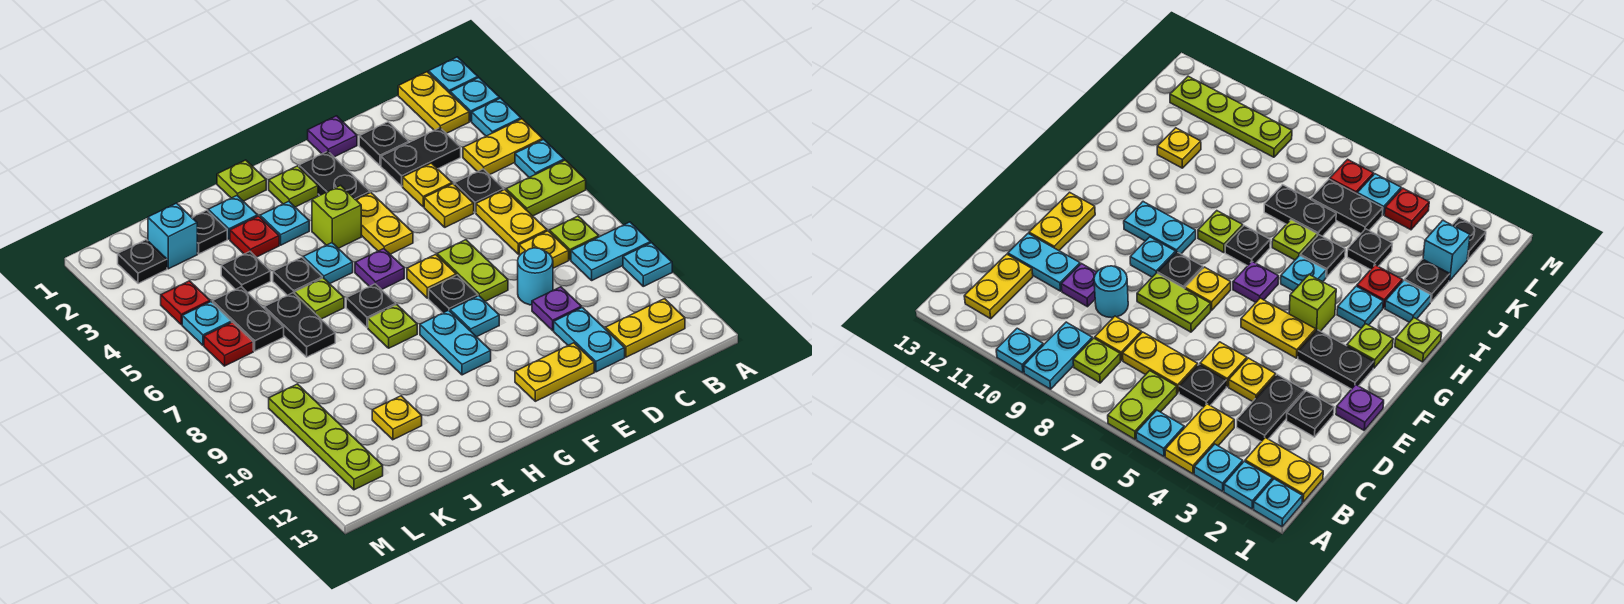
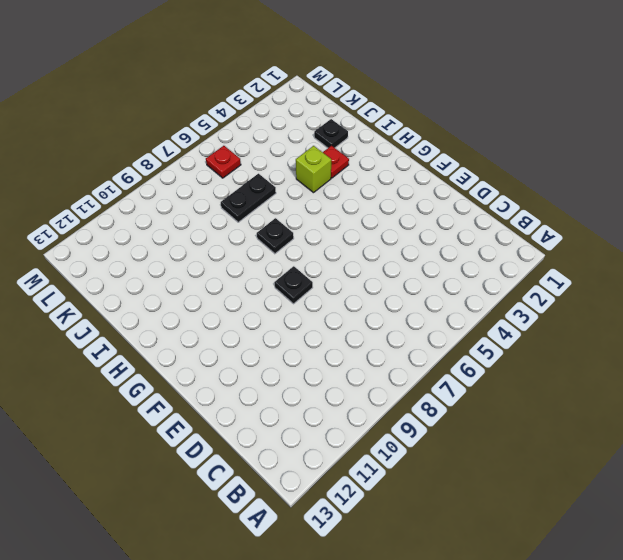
lime 1x1 brick [296,146,331,193] -> lime 1x1 brick moved to [312,185,361,248]
none -> cyan 1x1 plate [429,57,478,93]
none -> cyan 1x1 plate [450,78,499,121]
none -> cyan 1x1 plate [472,98,521,136]
none -> yellow 1x2 plate [463,119,543,175]

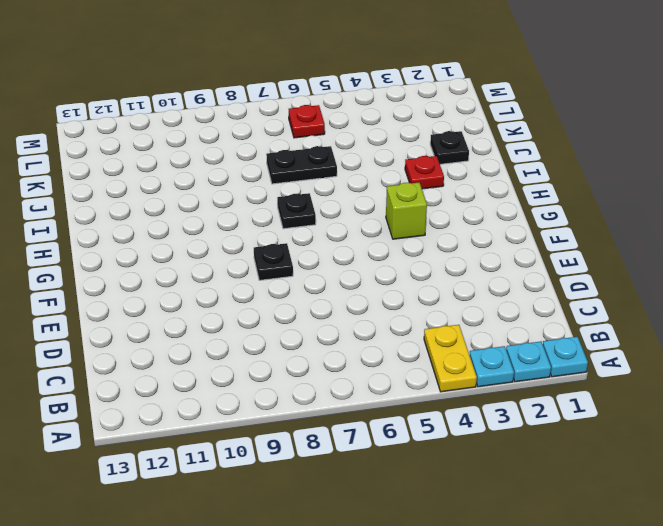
none -> cyan 1x1 plate [515,139,564,177]
none -> lime 1x2 plate [506,160,586,216]
none -> cyan 1x2 plate [571,222,651,280]
none -> cyan 1x1 plate [623,243,672,286]

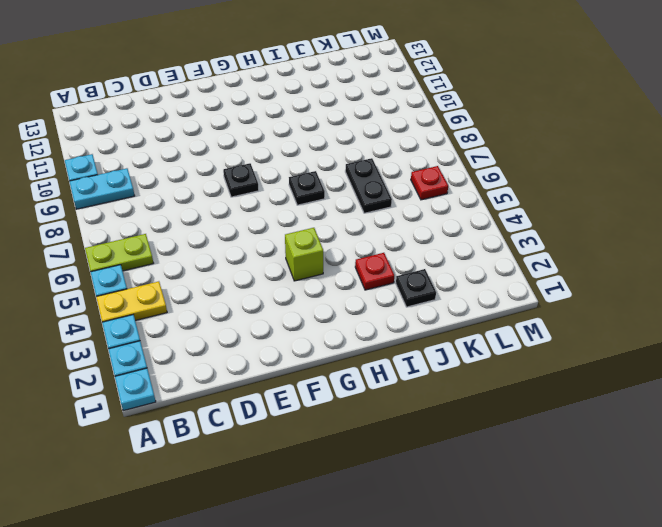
none -> yellow 1x2 plate [398,72,469,133]
none -> lime 1x1 plate [549,216,599,260]
none -> yellow 1x2 plate [606,299,685,357]
none -> black 1x2 plate [381,128,461,186]

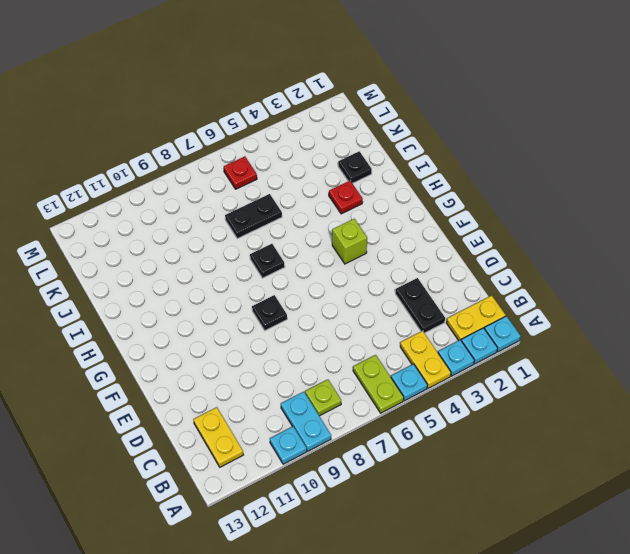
none -> black 1x1 plate [454,169,504,213]
none -> yellow 1x2 plate [476,190,547,254]
none -> yellow 1x1 plate [519,231,569,268]
none -> black 1x1 plate [359,122,409,166]

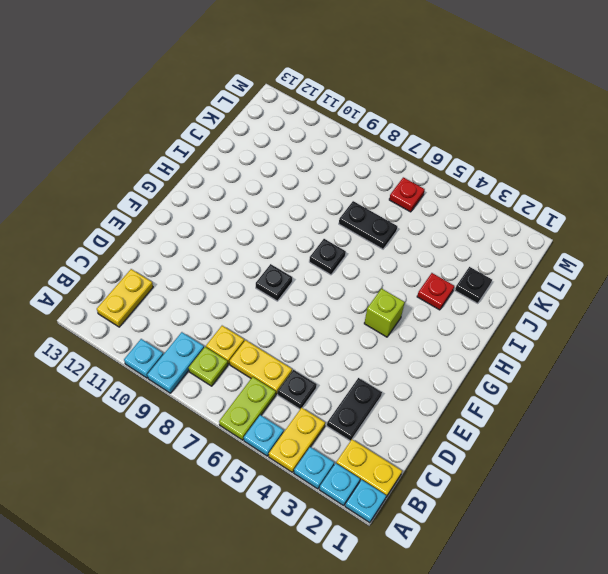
none -> black 1x1 plate [359,122,409,166]
none -> yellow 1x1 plate [403,163,452,207]
none -> yellow 1x1 plate [424,184,474,227]
none -> cyan 1x1 round brick [518,248,553,305]

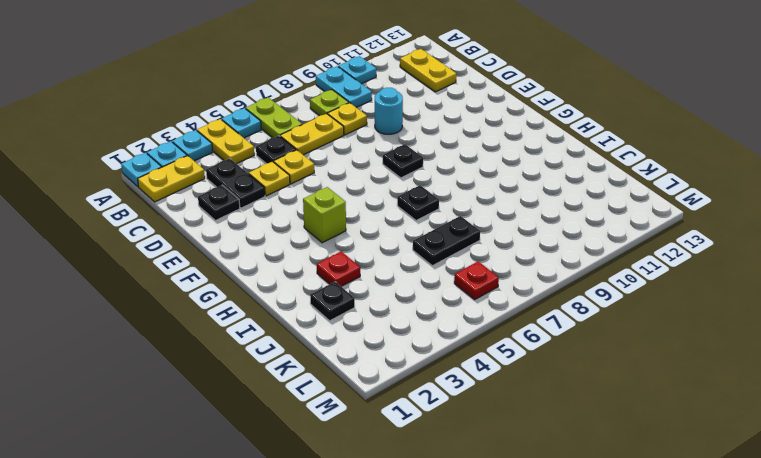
none -> purple 1x1 plate [532,287,581,331]
none -> cyan 1x2 plate [554,308,625,372]
none -> purple 1x1 plate [308,116,357,157]
none -> lime 1x2 plate [437,240,508,301]

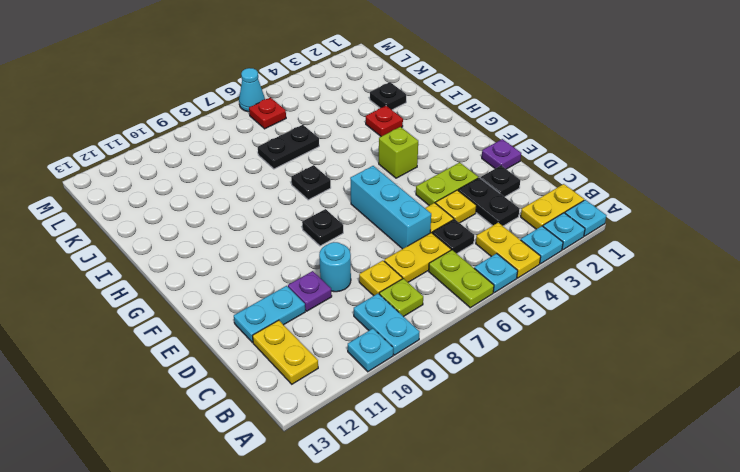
cyan 1x3 brick [350,166,431,249] -> none
lime 1x2 plate [416,162,478,206] -> lime 1x2 plate moved to [437,240,508,301]
cyan 1x1 cone [239,68,265,112] -> none
none -> yellow 1x2 plate [515,343,594,401]
none -> black 1x2 plate [299,151,370,200]
none -> yellow 1x2 plate [356,193,413,254]
none -> yellow 1x1 plate [407,254,456,298]

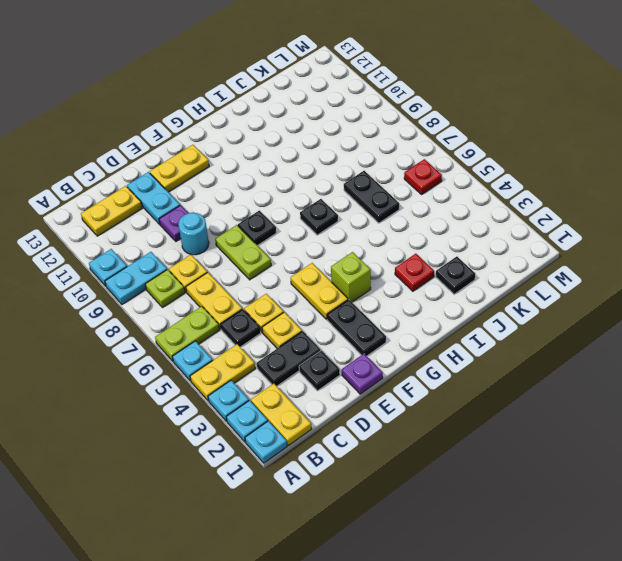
none -> yellow 1x1 plate [407,254,456,298]
none -> cyan 1x1 plate [450,296,499,337]
none -> lime 1x1 plate [269,166,318,207]
none -> purple 1x1 plate [355,249,404,290]

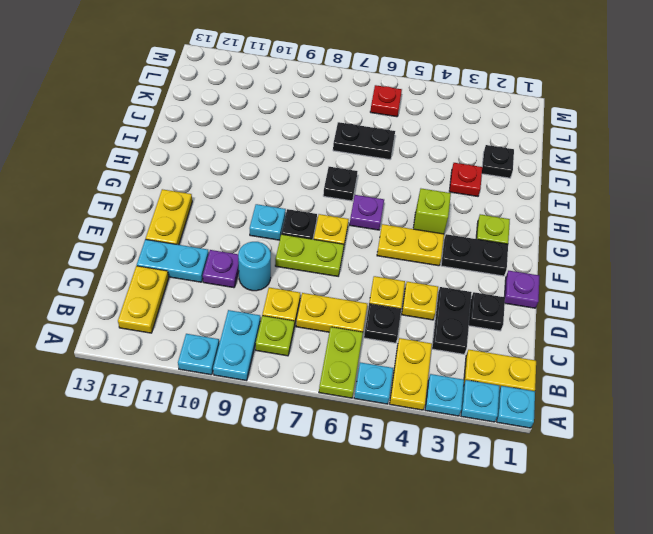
none -> cyan 1x2 plate [420,310,491,375]
none -> lime 1x1 plate [217,160,266,201]
none -> cyan 1x1 plate [260,201,309,245]
none -> cyan 1x1 plate [303,243,353,284]

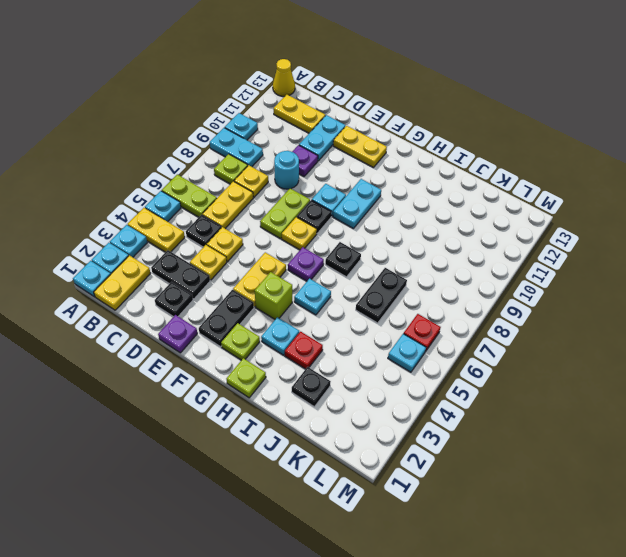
yellow 1x1 cone [273,59,295,96] -> none
none -> lime 1x1 plate [368,305,417,348]
none -> cyan 1x1 plate [208,196,258,239]
none -> black 1x1 plate [273,257,322,295]
none -> lime 1x1 plate [295,278,344,319]

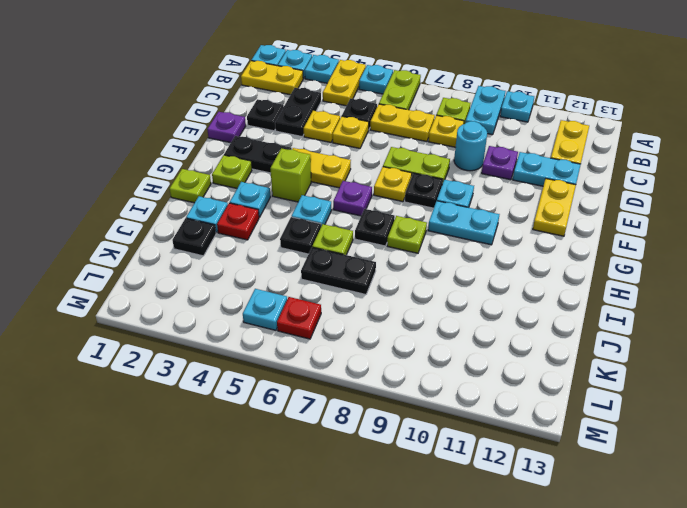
none -> black 1x1 plate [221,252,271,293]
none -> yellow 1x1 plate [372,396,422,440]
none -> cyan 1x1 brick [148,203,197,269]
none -> black 1x2 plate [213,287,284,351]

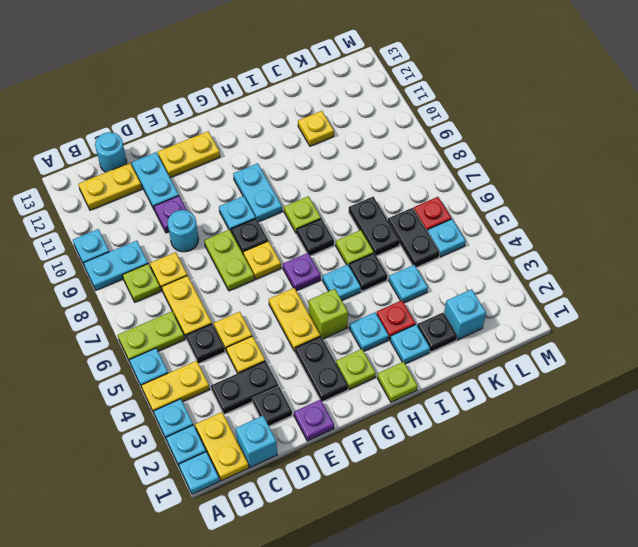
cyan 1x1 brick [236,416,277,467] -> none
cyan 1x1 round brick [95,132,127,172] -> none
cyan 1x1 plate [389,265,428,303] -> black 1x1 plate [221,252,271,293]
none -> black 1x1 plate [118,240,167,284]
none -> red 1x1 plate [161,281,210,325]
none -> lime 1x4 plate [269,384,383,490]

